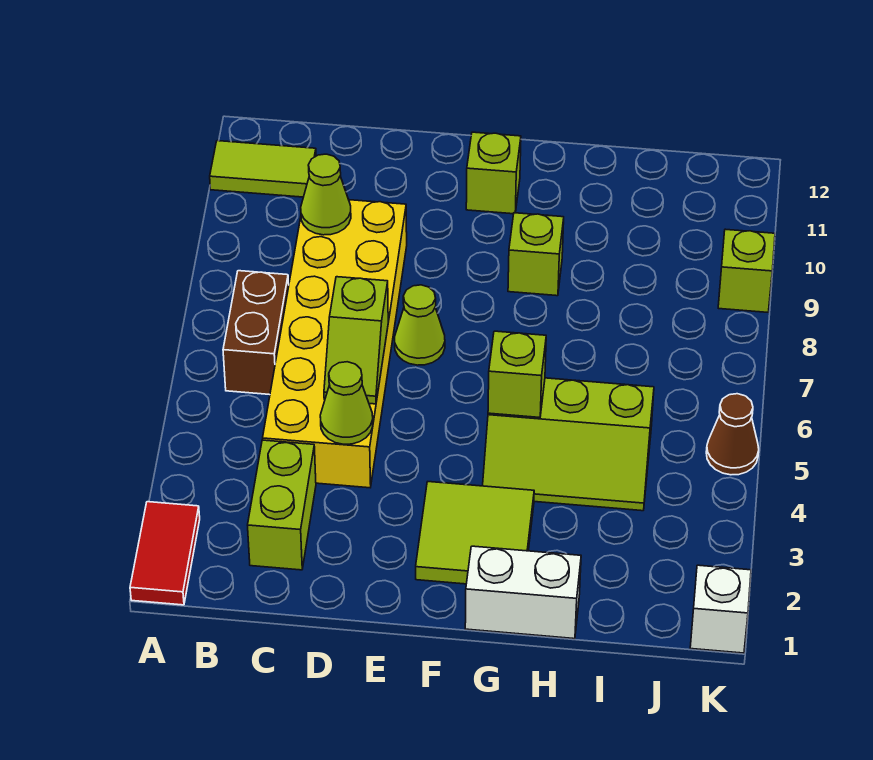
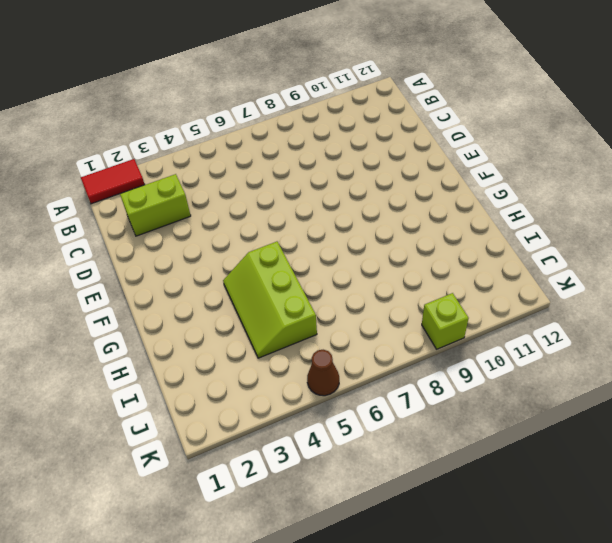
none -> lime 1x2 tile [210,141,316,197]
none -> brown 1x2 brick [223,271,289,395]
none -> yellow 2x6 brick [263,200,407,488]

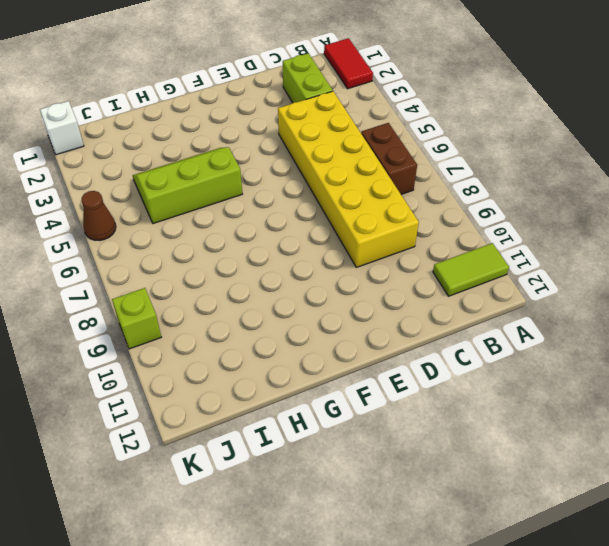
none -> lime 1x1 cone [395,285,445,365]
none -> lime 2x2 tile [416,482,534,584]
none -> lime 1x1 brick [466,132,521,214]

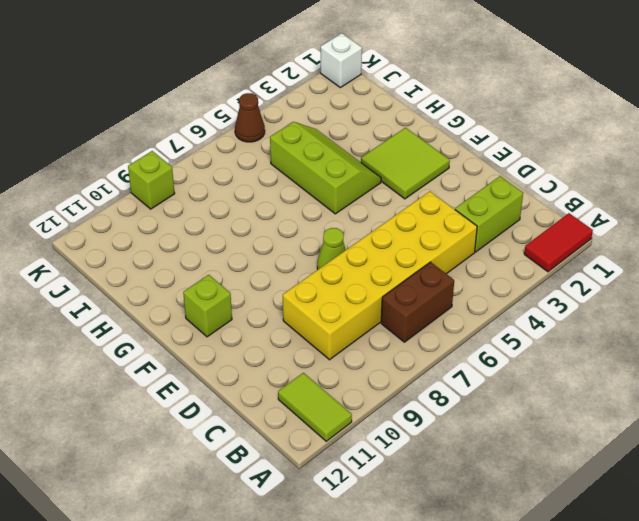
none -> white 1x2 brick [465,546,581,639]
none -> lime 1x1 brick [508,213,564,296]
none -> lime 1x1 cone [301,154,351,235]

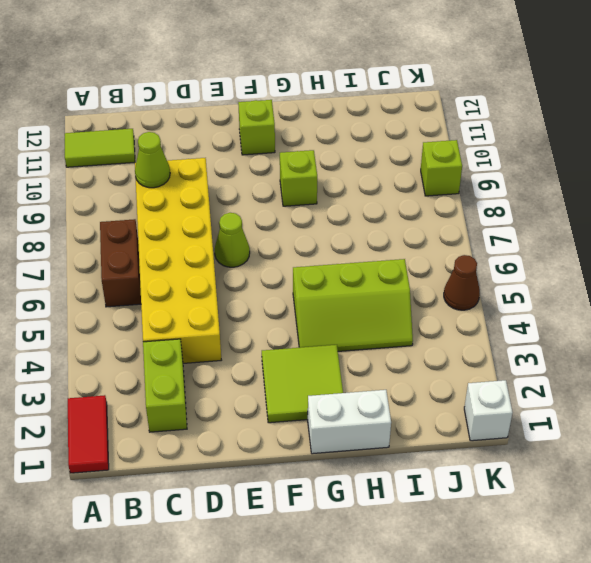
none -> lime 1x1 cone [320,362,373,444]
none -> lime 1x2 slope [324,277,388,404]
none -> lime 1x1 brick [488,331,546,418]

